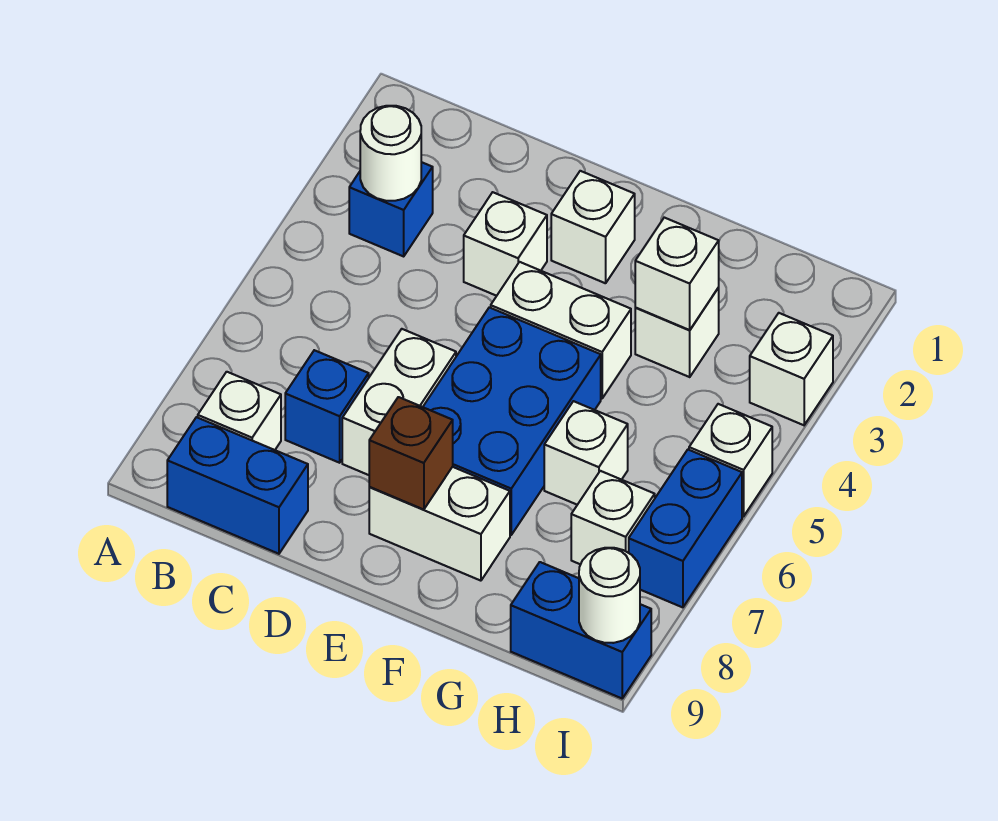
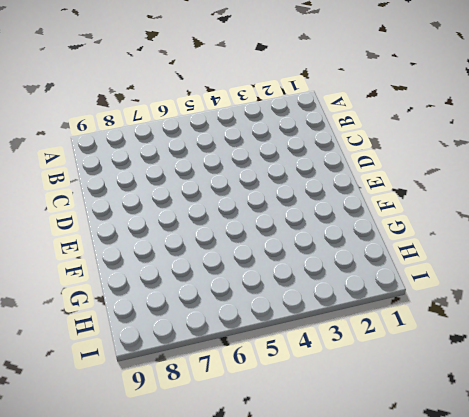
none -> blue 1x1 brick [349,162,433,256]
none -> white 1x1 brick [198,372,281,450]
none -> blue 1x2 brick [167,417,308,554]

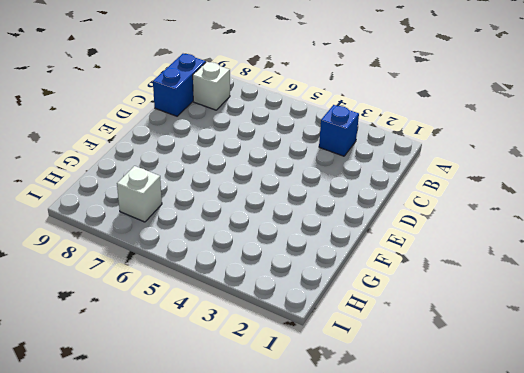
none -> blue 1x1 brick [285,350,369,463]
none -> white 1x1 brick [464,192,547,296]
none -> white 1x2 brick [342,329,456,475]

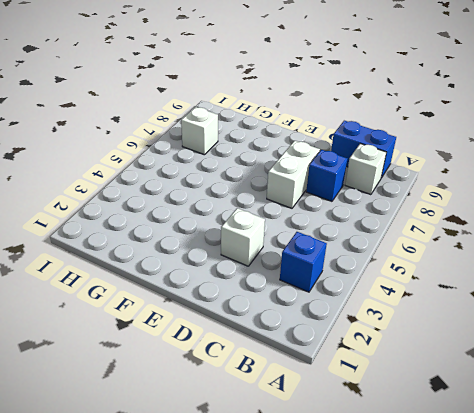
none -> white 1x1 brick [551,171,635,283]
none -> white 1x2 brick [491,262,631,398]
none -> blue 2x3 brick [423,307,601,535]

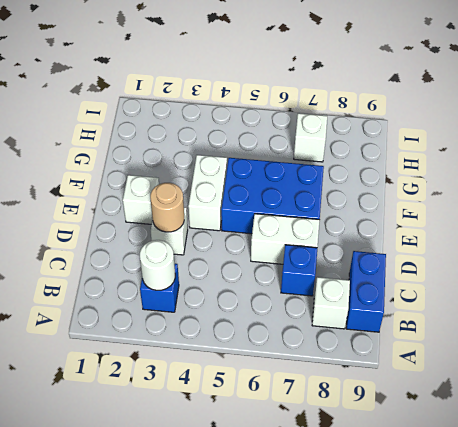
tan 1x1 round brick [150,183,184,232] -> none
none -> white 1x2 brick [369,467,510,581]
none -> white 1x1 brick [635,288,719,377]
none -> white 1x1 brick [544,401,628,505]

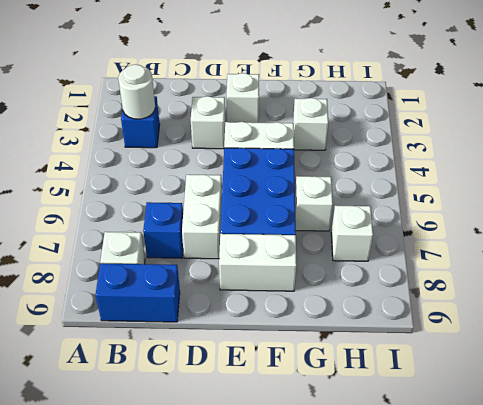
none -> blue 1x2 brick [511,562,651,698]
none -> white 1x1 brick [750,313,833,425]
none -> white 1x1 brick [689,404,772,516]

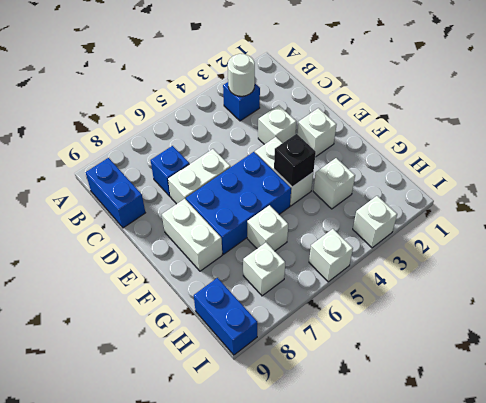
black 1x1 brick [274,134,316,187] -> none
none -> white 1x1 brick [198,372,281,450]
none -> blue 1x2 brick [629,450,742,607]
none -> brown 1x1 brick [369,397,453,510]

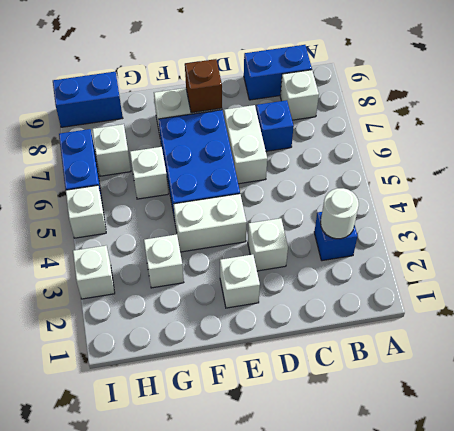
none -> white 1x1 brick [635,218,719,330]
none -> white 1x1 round brick [579,548,640,643]

